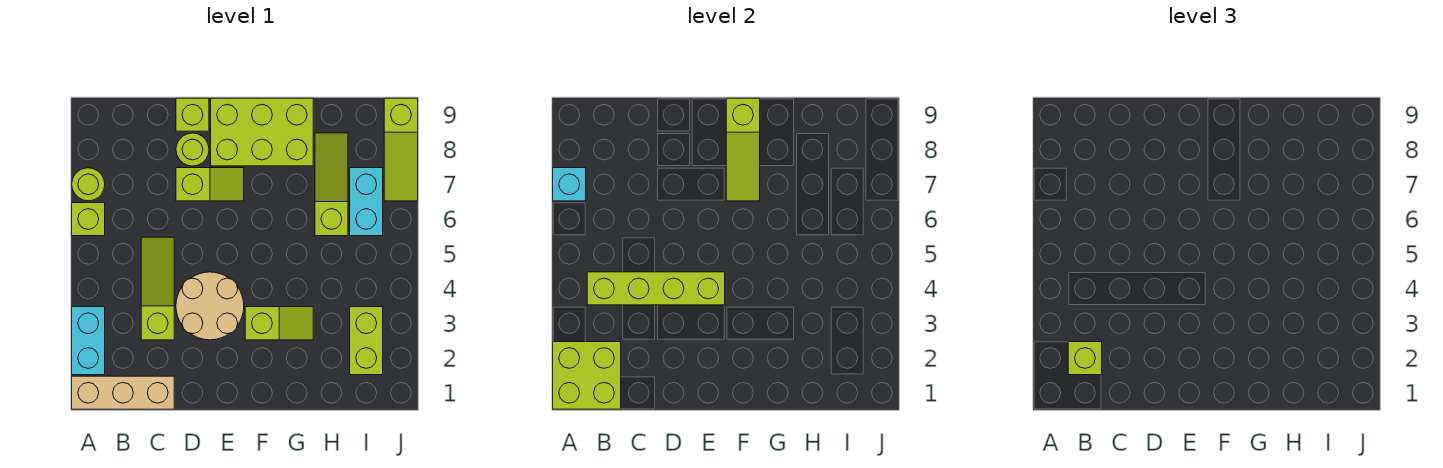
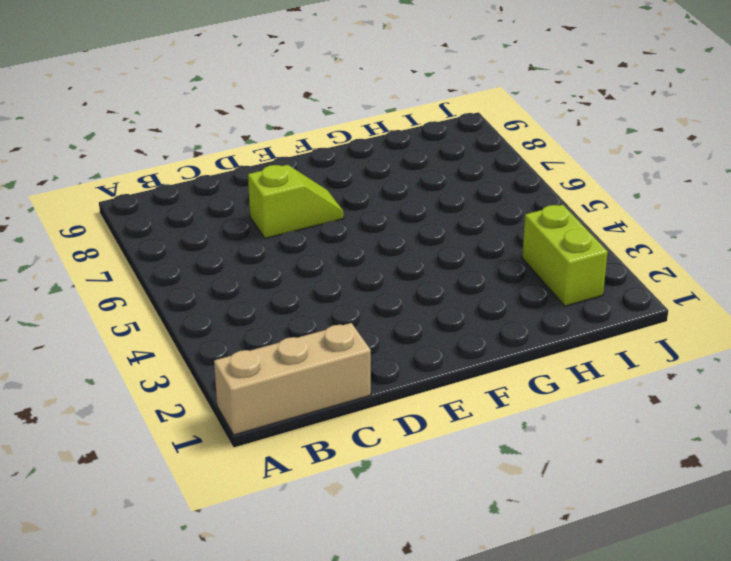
none -> cyan 1x2 brick [72,307,105,375]
none -> lime 1x1 brick [72,203,105,236]
none -> lime 1x1 round brick [72,168,105,201]

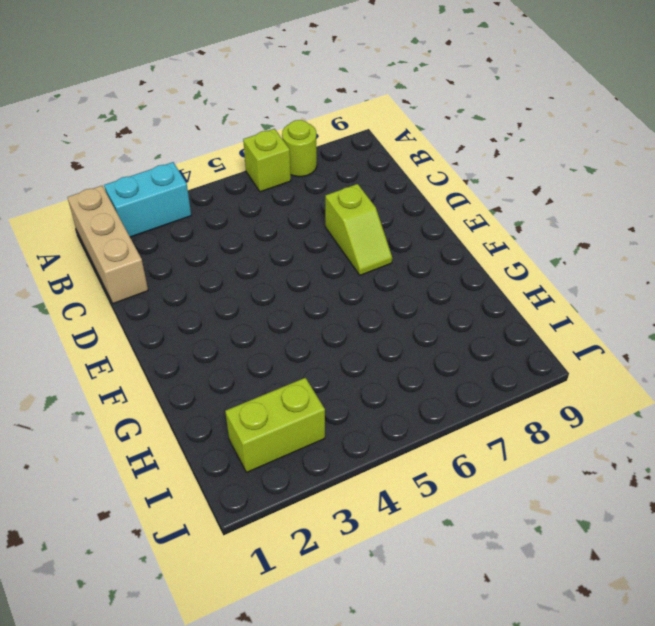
none -> lime 1x3 slope [141,237,174,340]
none -> tan 2x2 round brick [176,272,244,340]
none -> lime 1x1 round brick [176,133,209,166]

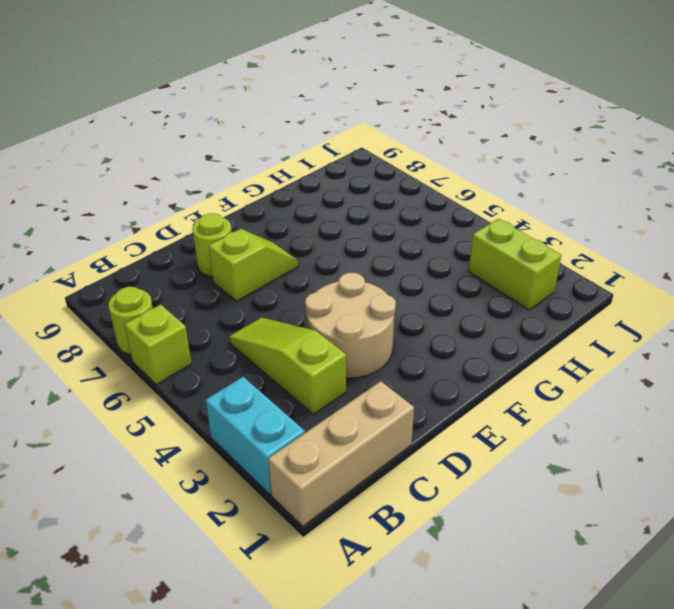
none -> lime 1x1 brick [176,98,209,131]
none -> lime 2x3 brick [211,98,313,166]
none -> lime 1x2 slope [245,307,313,340]

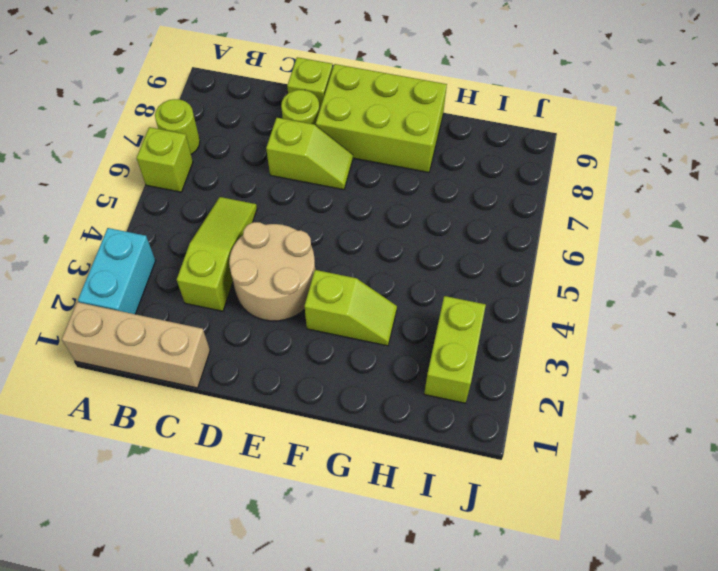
none -> lime 1x3 slope [315,133,348,236]
none -> cyan 1x2 brick [350,168,383,236]
none -> lime 1x3 slope [384,98,418,201]

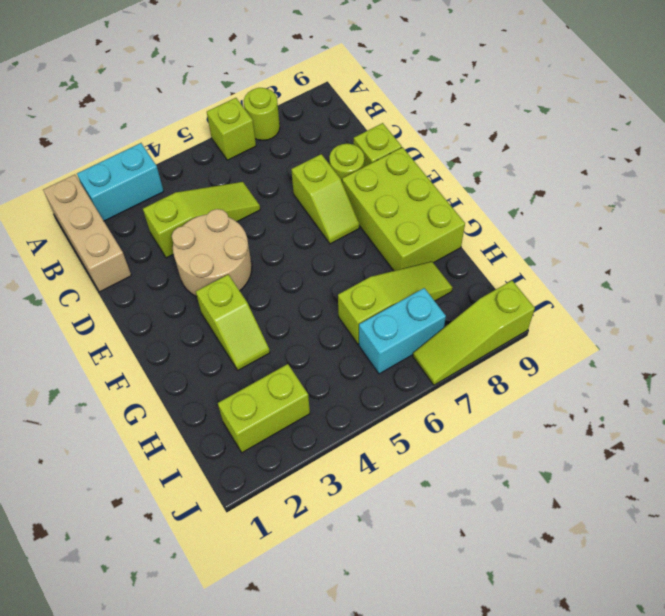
none -> lime 2x2 brick [553,342,621,409]
none -> cyan 1x1 brick [553,168,586,201]
none -> lime 1x4 brick [587,272,725,305]

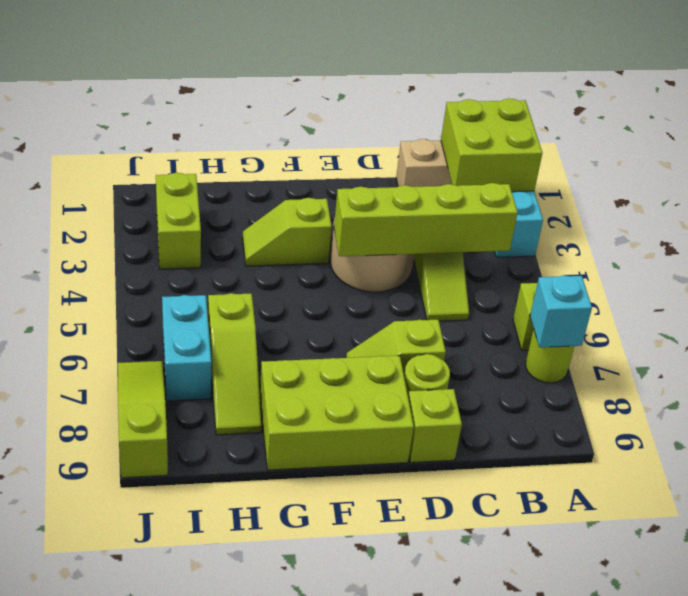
none -> lime 1x3 slope [726,98,760,201]
none -> lime 1x1 brick [1068,342,1102,375]

